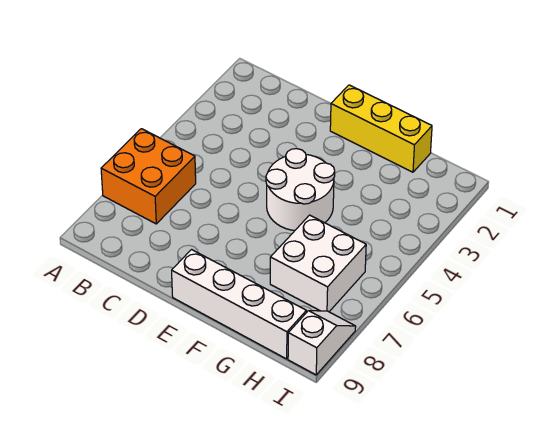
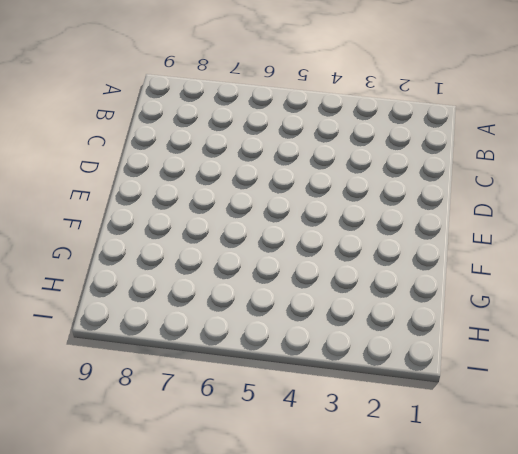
none -> orange 2x2 brick [101,129,196,224]
none -> yellow 1x3 brick [330,85,432,172]

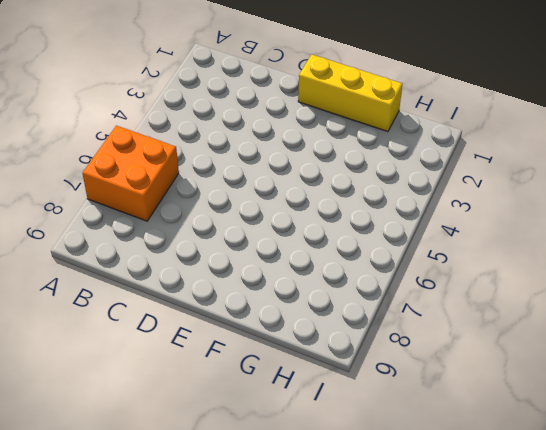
none -> white 2x2 round brick [266,149,335,231]
none -> white 1x4 brick [172,250,306,359]

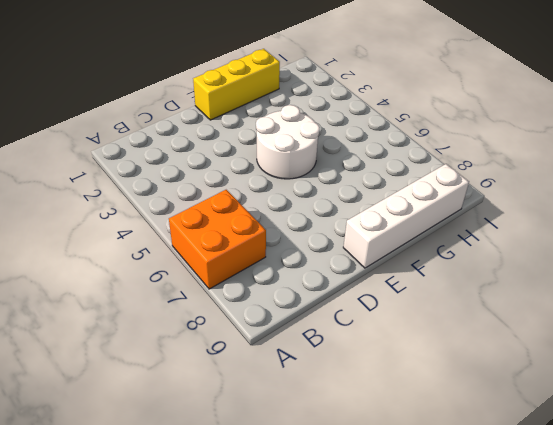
none -> white 2x2 brick [270,215,366,312]
none -> white 1x2 slope [288,311,356,375]

